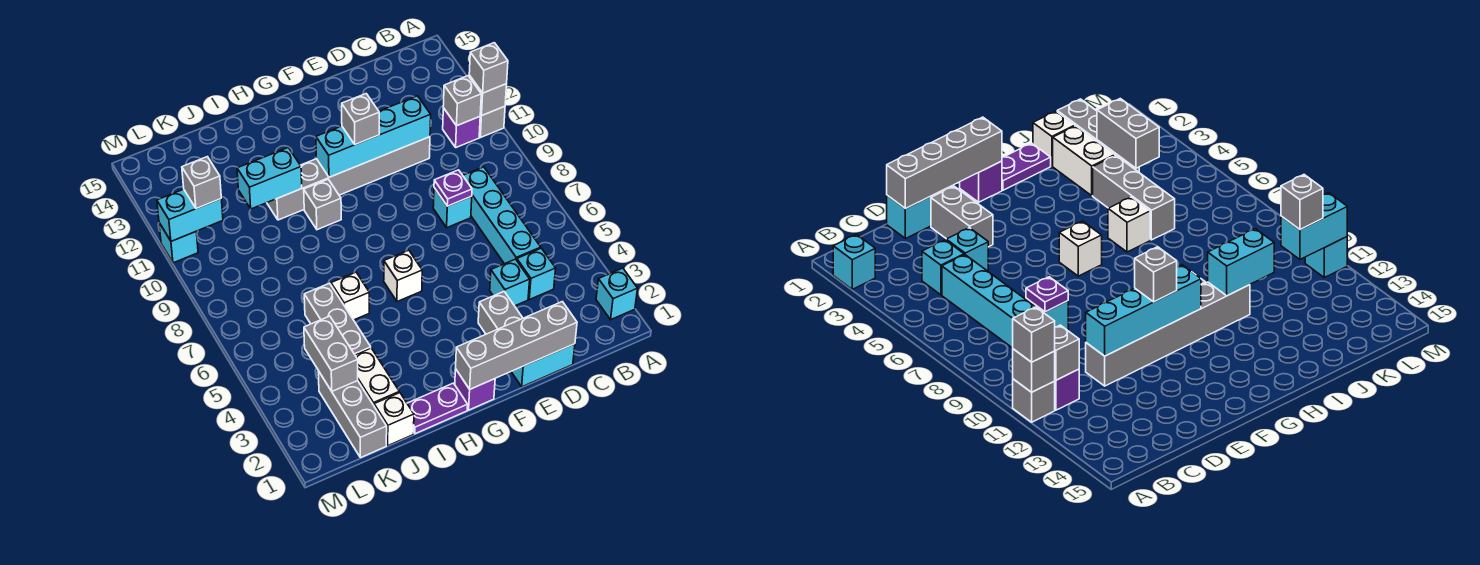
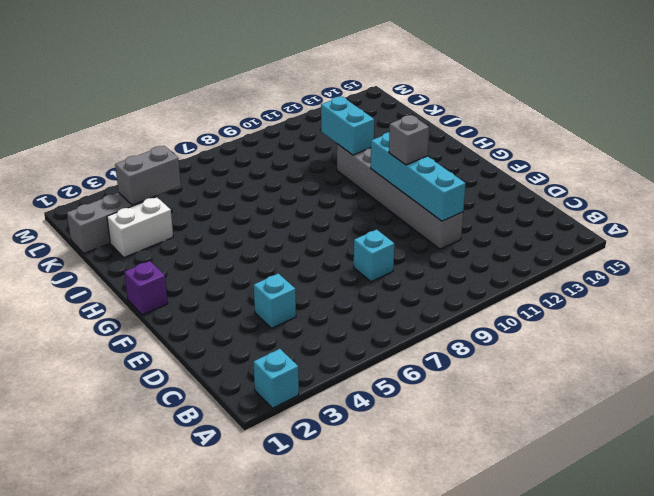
none -> grey 1x1 brick [479,106,505,138]
none -> purple 1x1 brick [443,108,480,147]
none -> cyan 1x1 brick [517,248,556,299]
none -> cyan 1x4 brick [463,167,541,264]

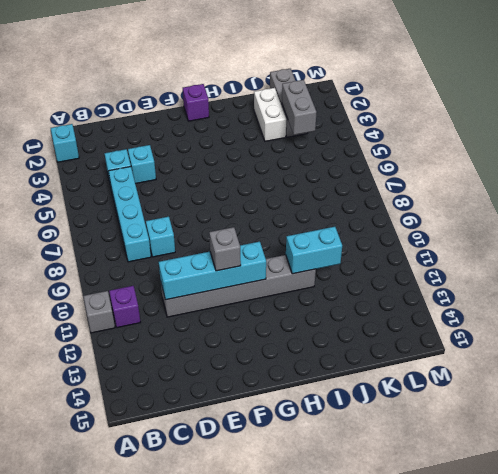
none -> cyan 1x2 brick [511,344,575,387]
none -> grey 1x2 brick [478,291,523,334]
none -> white 1x1 brick [384,250,422,302]
none -> purple 1x2 plate [407,383,468,434]

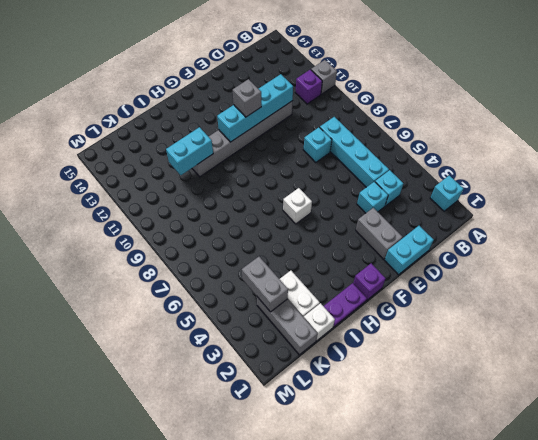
none -> grey 1x1 brick [304,179,341,230]
none -> white 1x1 brick [331,272,369,320]
none -> grey 1x3 brick [304,283,371,355]
none -> cyan 1x1 brick [159,223,198,263]

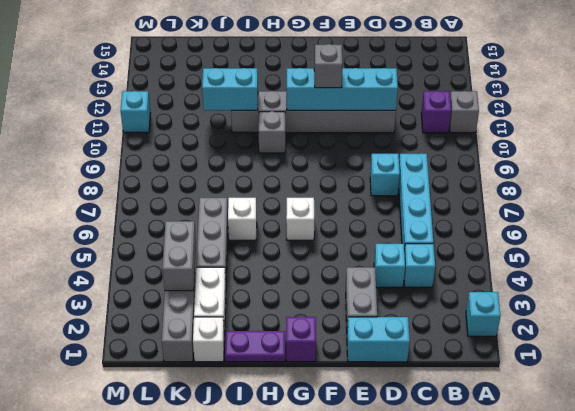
none -> grey 1x1 brick [469,75,507,116]
none -> grey 1x1 brick [443,76,481,126]
none -> grey 1x4 brick [456,302,577,389]
none -> purple 1x1 plate [434,170,472,206]

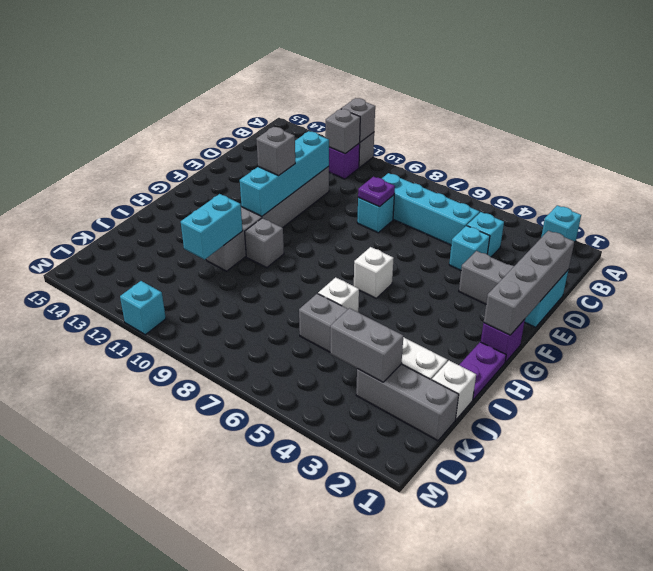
none -> cyan 1x2 brick [157,189,223,241]
none -> grey 1x1 brick [469,43,508,93]
none -> grey 1x1 brick [182,157,221,208]

